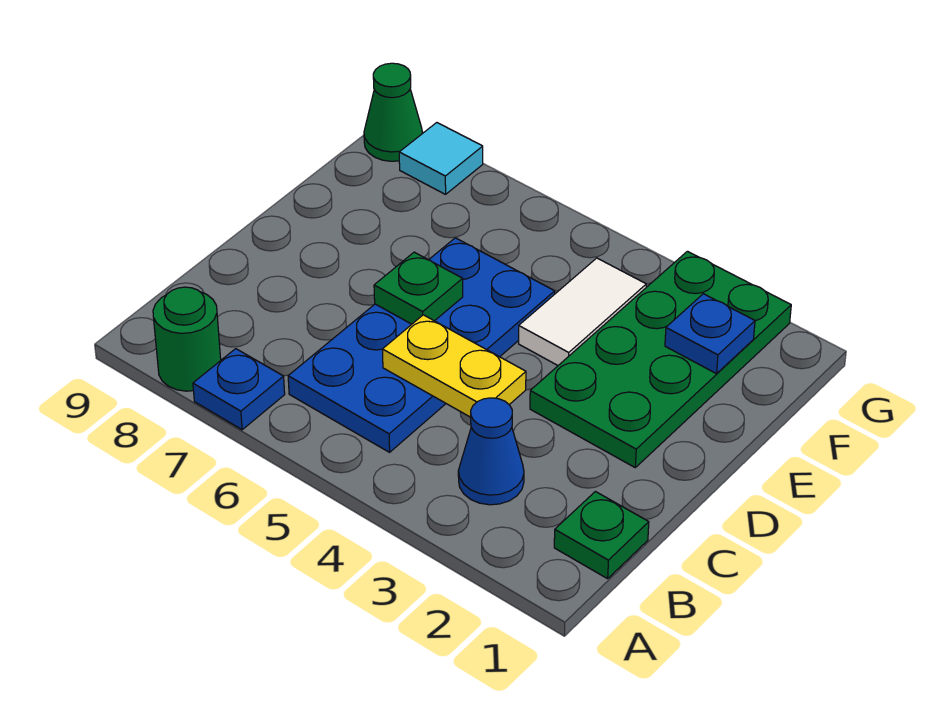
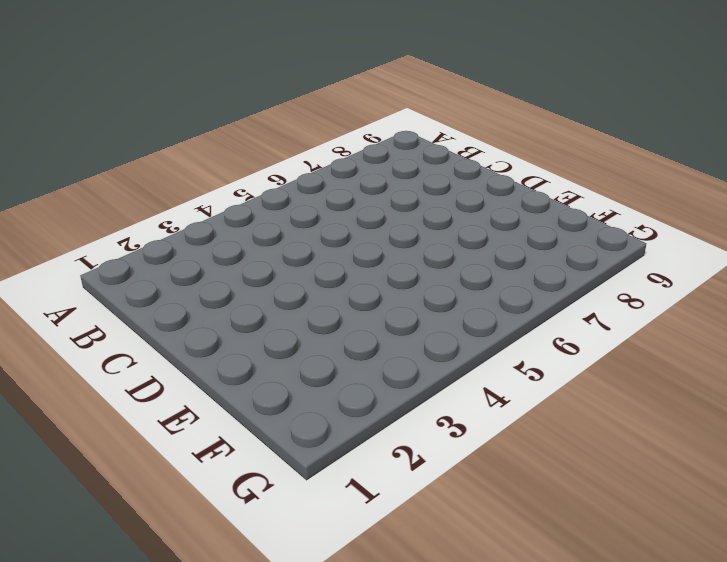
none -> blue 1x1 plate [193,349,285,430]
none -> green 1x1 round brick [153,287,221,391]
none -> green 1x1 plate [554,492,649,579]

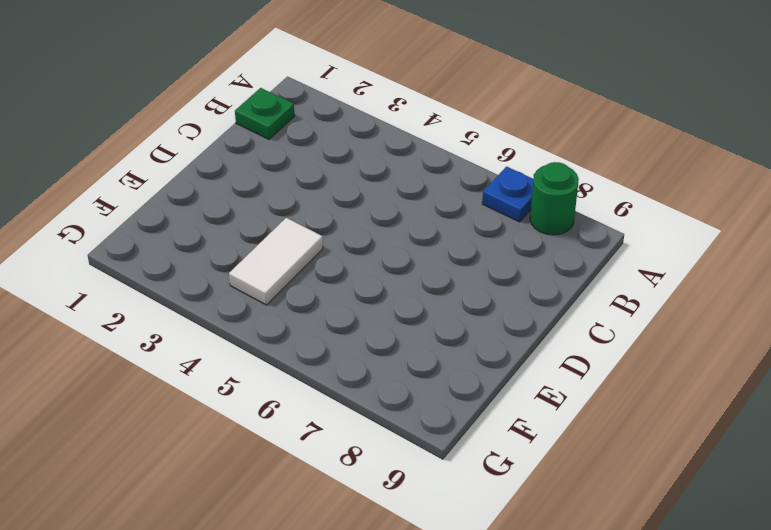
none -> blue 1x1 cone [458,398,524,505]
none -> blue 2x4 plate [288,238,555,452]
none -> green 2x4 plate [530,251,791,467]

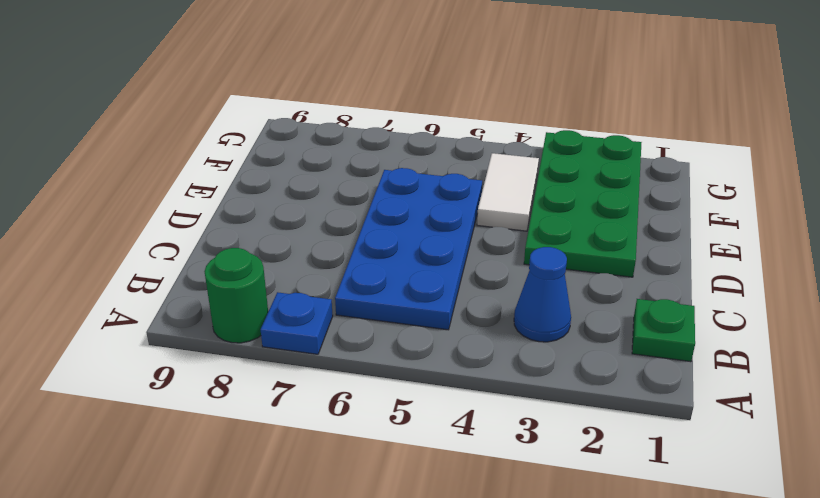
none -> cyan 1x1 tile [399,123,483,194]
none -> green 1x1 cone [364,63,423,161]
none -> yellow 1x2 plate [382,315,526,417]

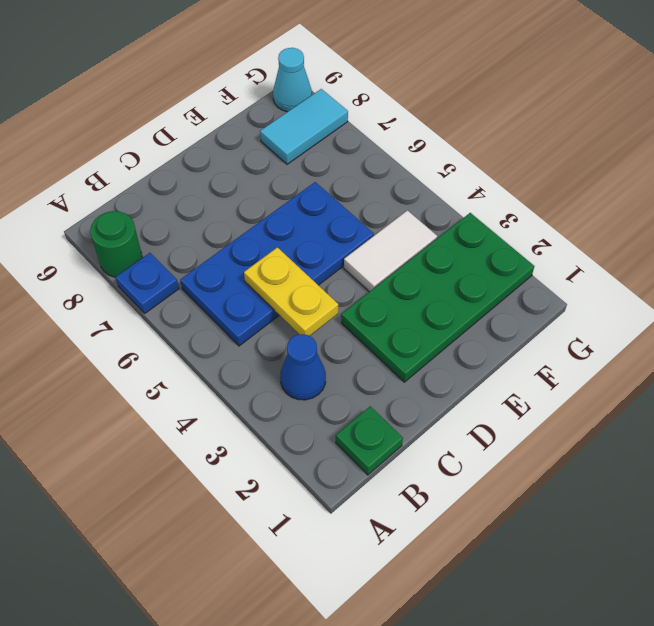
cyan 1x2 tile [260,89,348,164] -> cyan 1x1 tile [399,123,483,194]
cyan 1x1 cone [273,48,312,112] -> green 1x1 cone [364,63,423,161]
none -> green 1x1 plate [374,252,463,324]
none -> blue 1x1 plate [665,294,755,374]

